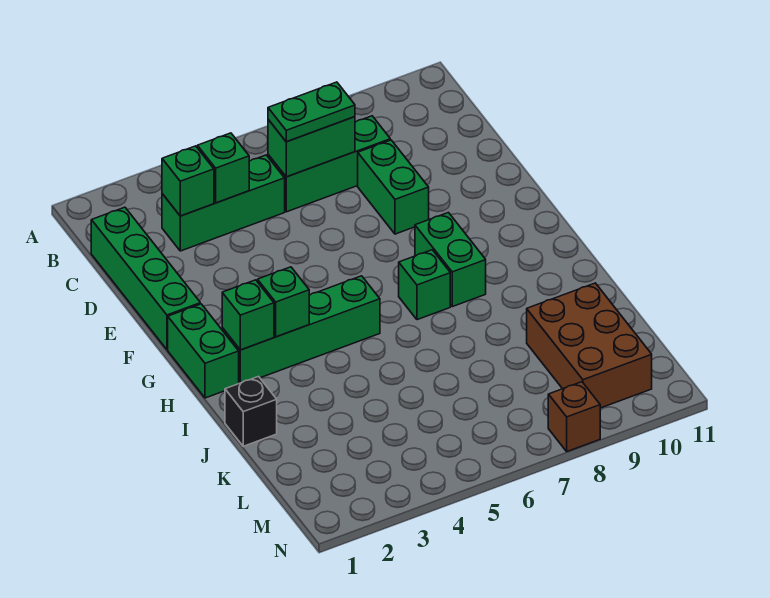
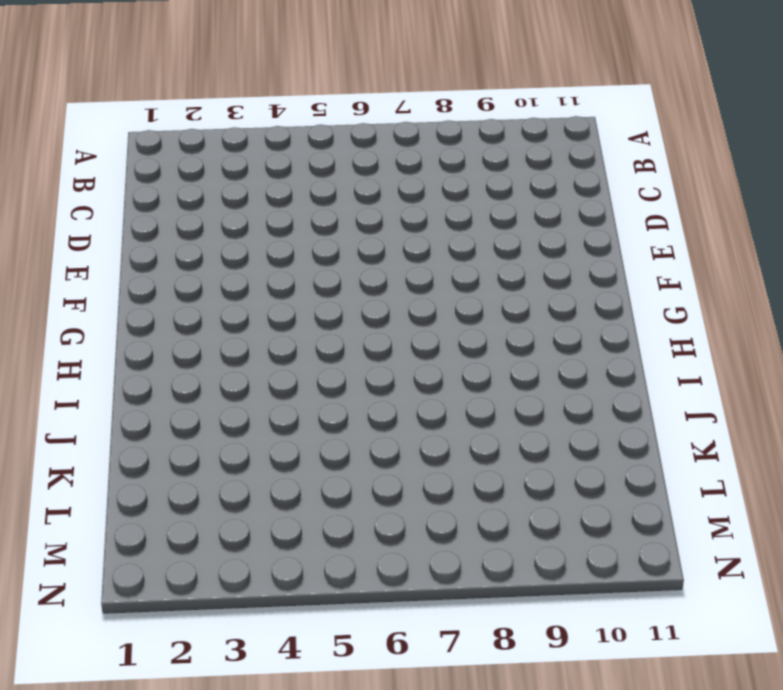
none -> green 1x4 brick [91,207,200,350]
none -> green 1x3 brick [162,155,285,251]
none -> green 1x3 brick [268,116,390,212]

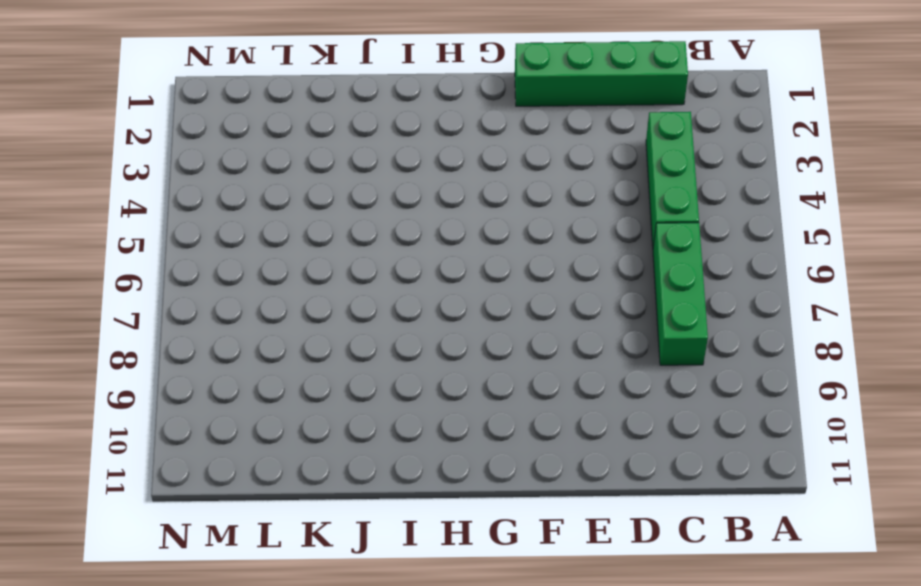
none -> green 1x2 brick [358,140,429,234]
none -> green 1x2 brick [168,304,239,398]
none -> green 1x2 brick [415,213,486,307]

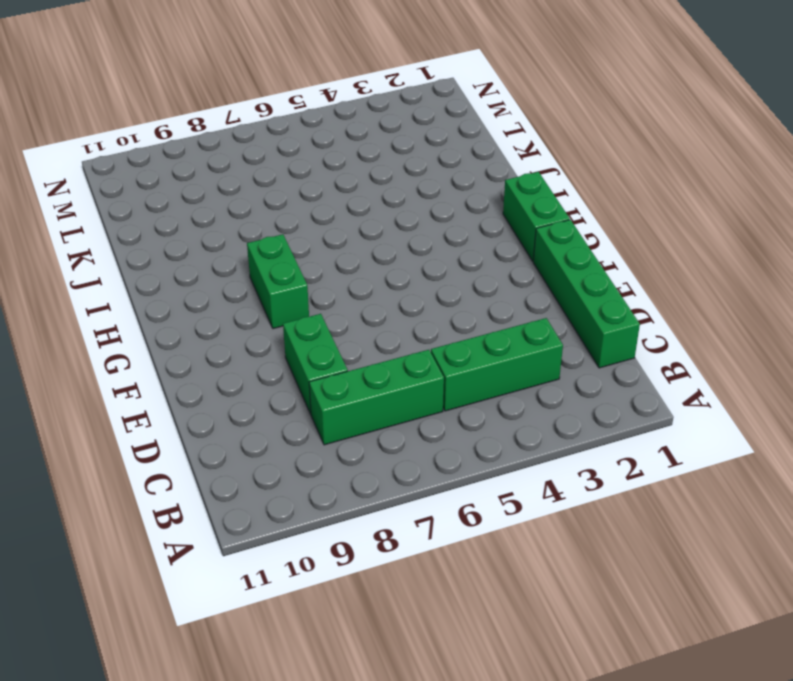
none -> green 1x4 brick [222,276,380,383]
none -> green 1x1 brick [399,250,450,320]
none -> black 1x1 brick [225,377,277,446]

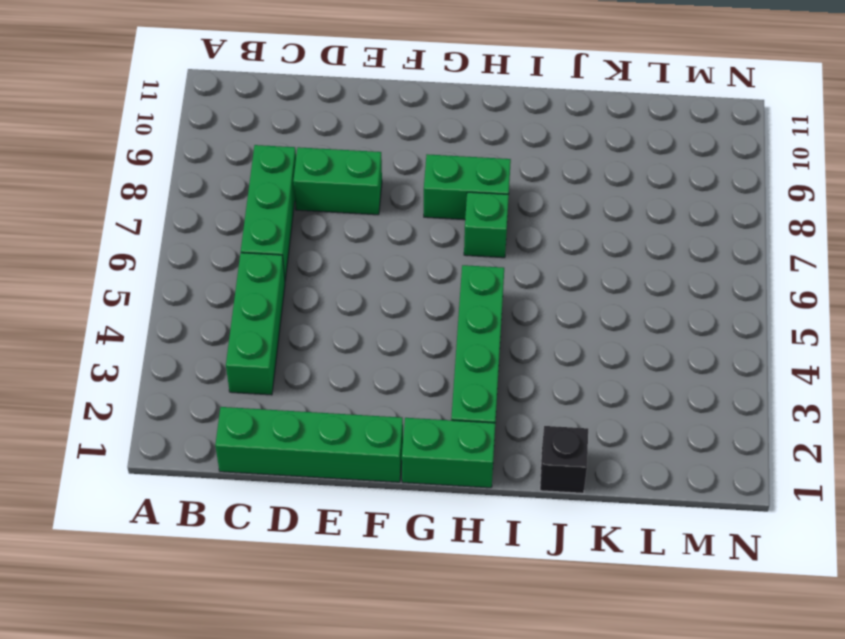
none -> brown 2x3 brick [527,283,652,408]
none -> brown 1x1 brick [548,382,600,451]
none -> green 1x1 brick [162,146,214,216]

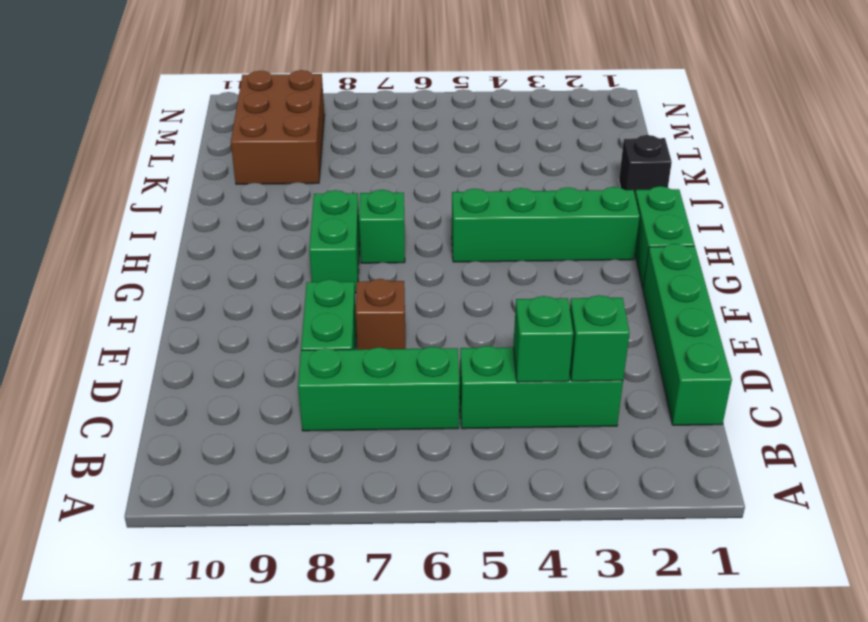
brown 1x1 brick [356,279,405,350] -> brown 1x1 brick moved to [548,382,600,451]
none -> green 1x2 brick [268,117,355,177]
none -> green 1x1 brick [222,280,274,350]
none -> green 1x1 brick [257,267,309,337]

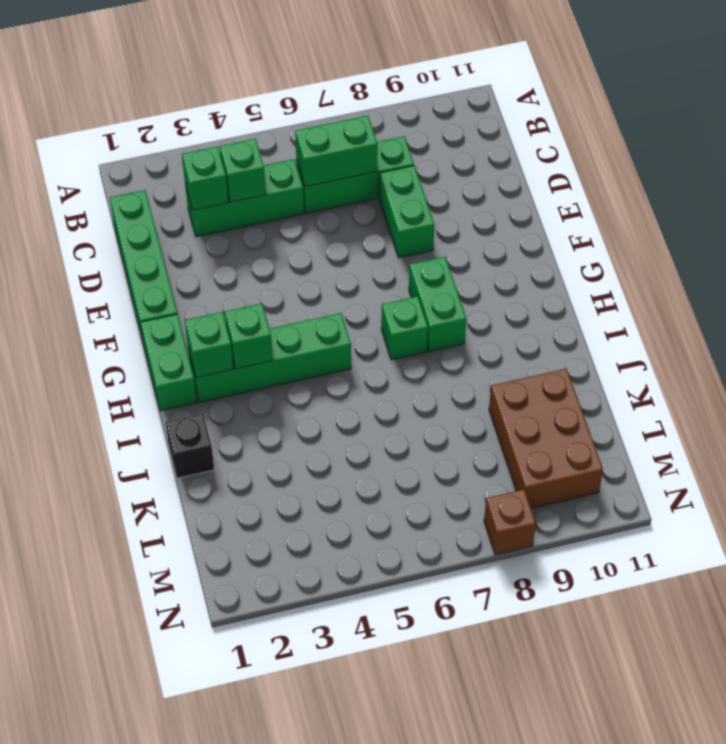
none -> green 1x2 plate [268,82,355,142]

